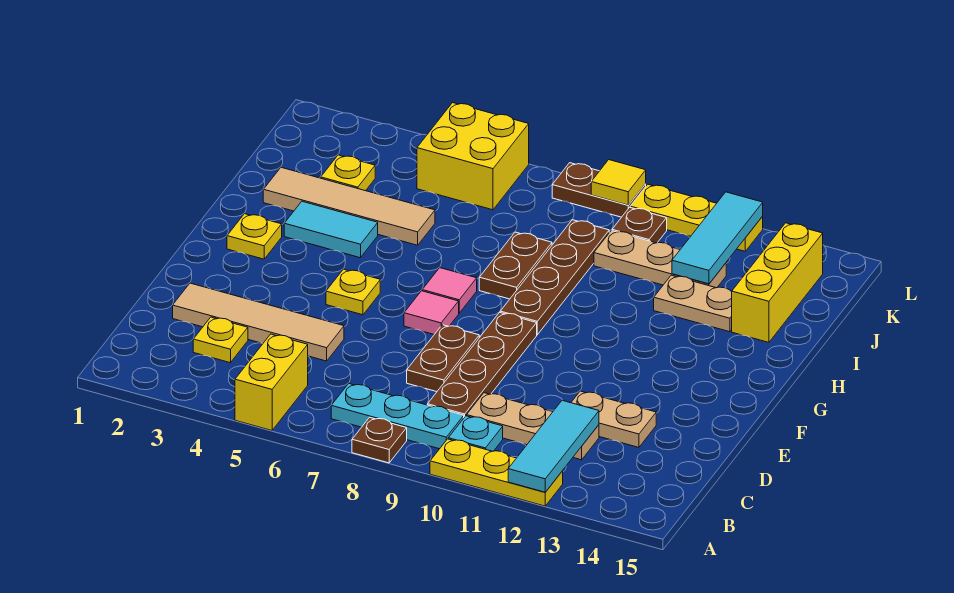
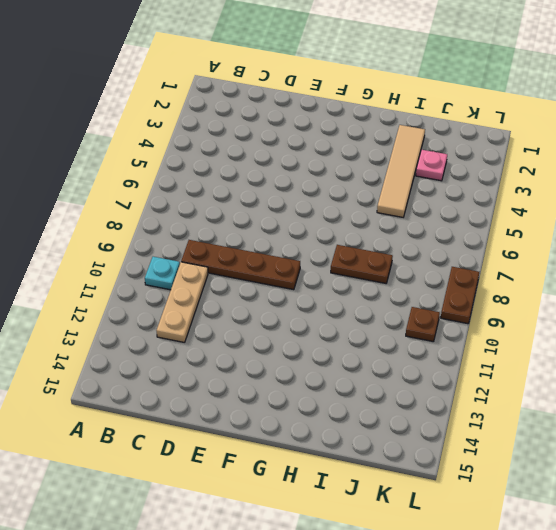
pink 1x1 plate [416,150,447,181] -> yellow 1x1 plate [321,155,375,191]
none -> yellow 1x2 brick [235,334,308,431]
none -> brown 1x1 plate [352,417,407,463]
none -> yellow 1x3 plate [430,439,563,506]
none -> cyan 1x3 plate [331,384,464,449]

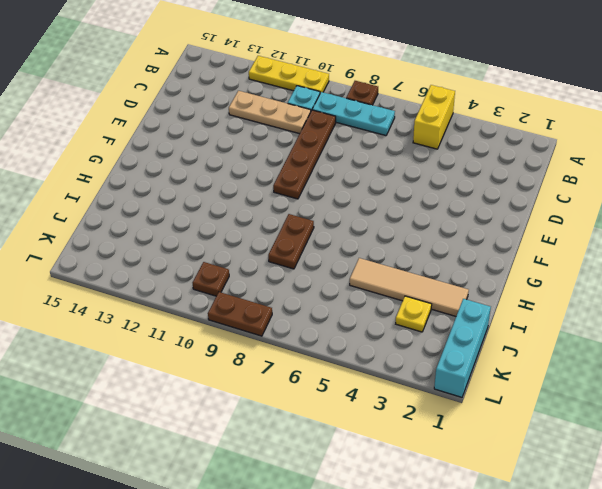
cyan 1x3 brick [434,299,491,397] -> none
none -> yellow 1x1 plate [193,317,248,363]
none -> tan 1x4 tile [173,283,344,361]
none -> brown 1x2 plate [407,325,479,392]
none -> tan 1x2 plate [571,391,656,447]

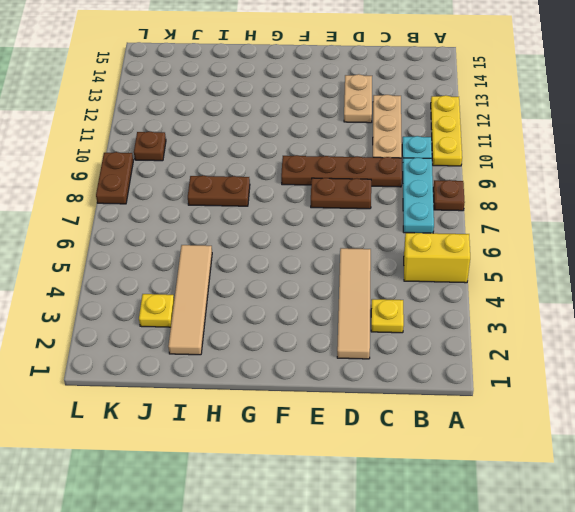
none -> yellow 1x1 plate [326,269,380,315]
none -> pink 1x1 tile [404,291,459,334]
none -> yellow 1x1 plate [227,214,282,259]
none -> pink 1x1 tile [422,268,477,313]

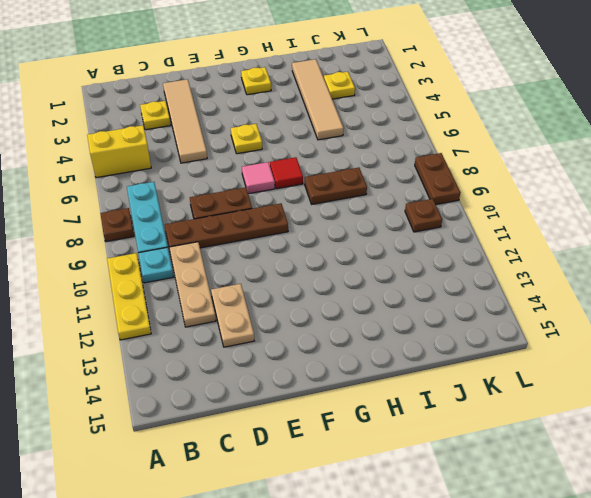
red 1x1 tile [270,157,303,189] -> pink 1x1 tile [422,268,477,313]
none -> brown 1x4 plate [500,220,609,335]
none -> cyan 1x2 tile [284,201,378,258]
none -> tan 1x2 plate [654,275,732,332]
none -> yellow 1x3 brick [732,223,823,342]

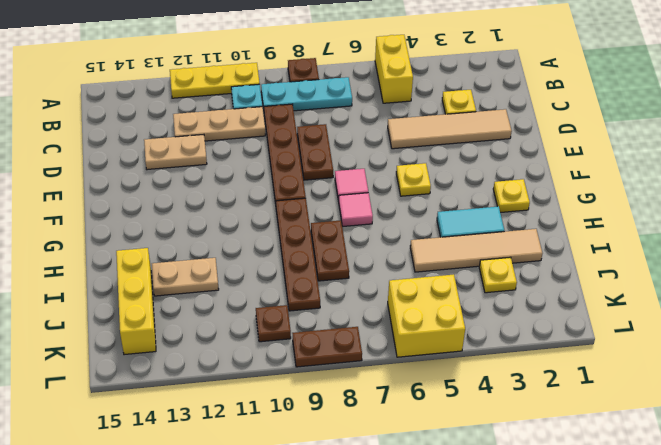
none -> tan 1x3 plate [594,231,726,288]
none -> yellow 1x3 plate [630,184,763,251]
none -> cyan 1x3 tile [508,400,599,492]
none -> cyan 1x3 tile [672,192,763,284]

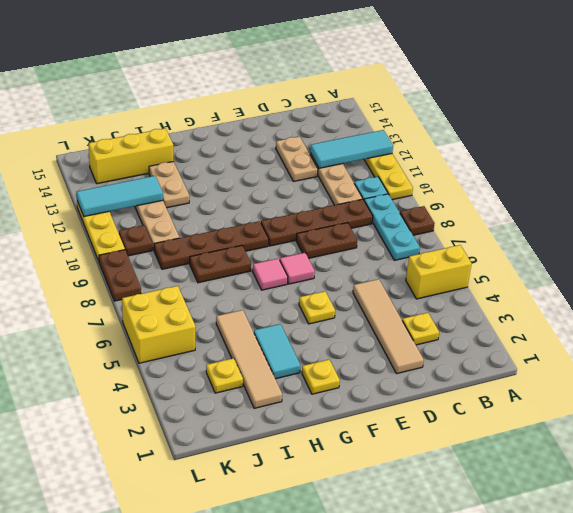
none -> yellow 1x1 tile [591,160,646,205]

